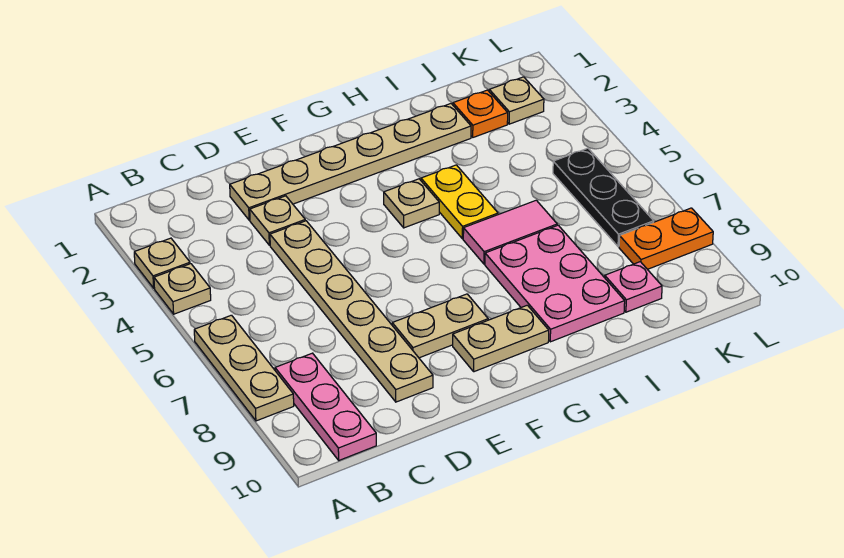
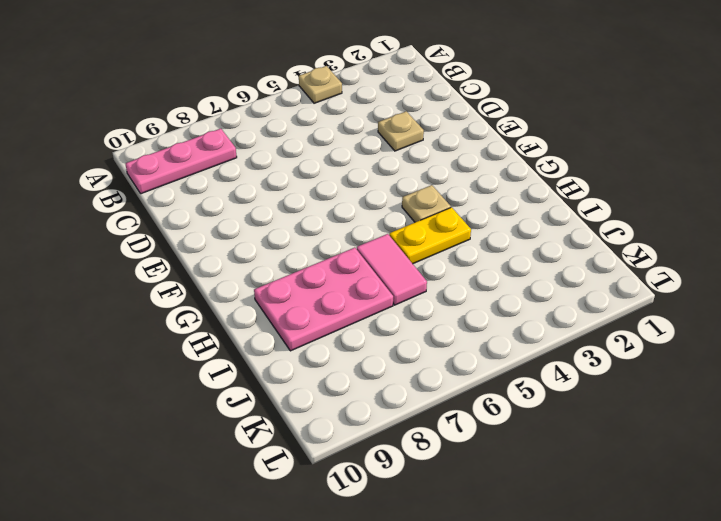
none -> tan 1x1 plate [134,238,190,288]
none -> tan 1x3 plate [194,315,294,421]
none -> tan 1x6 plate [230,104,471,220]

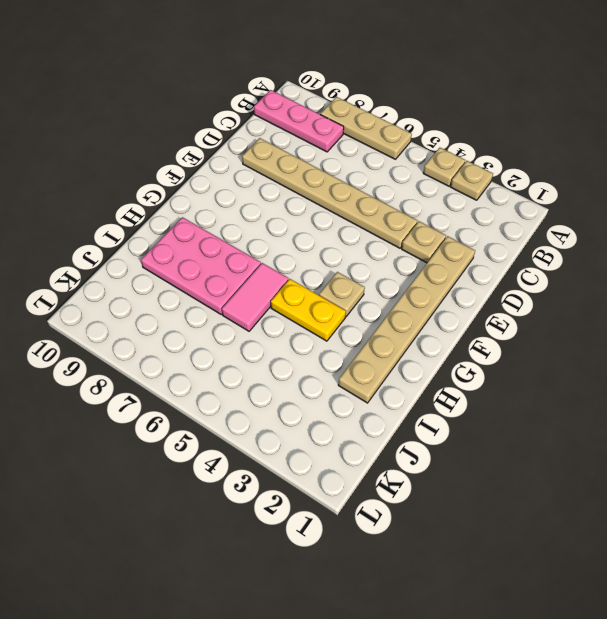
none -> tan 1x2 plate [392,294,488,358]
none -> tan 1x2 plate [453,305,549,372]
none -> orange 1x1 plate [453,90,508,137]

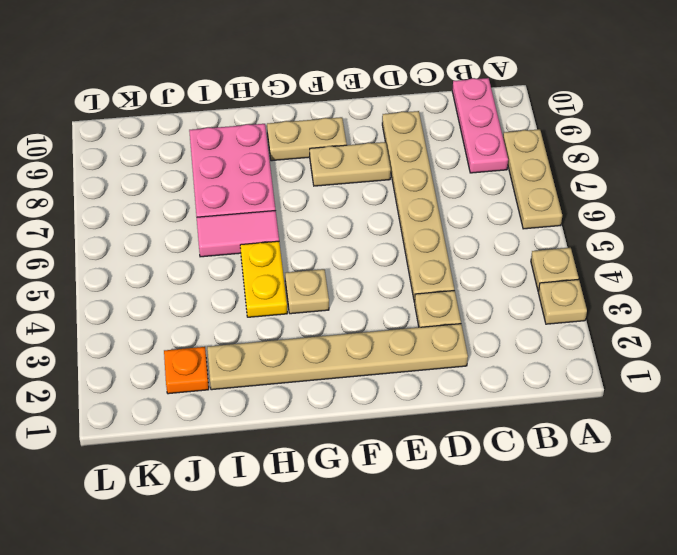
none -> pink 1x1 plate [605,262,662,312]
none -> tan 1x1 plate [489,77,544,124]
none -> black 1x3 plate [553,148,654,247]

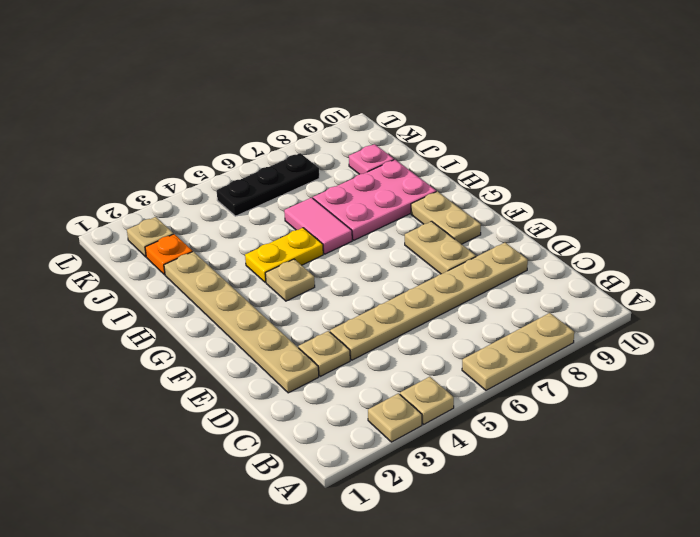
none -> pink 1x3 plate [275,353,376,460]
none -> orange 1x2 plate [619,208,713,269]

